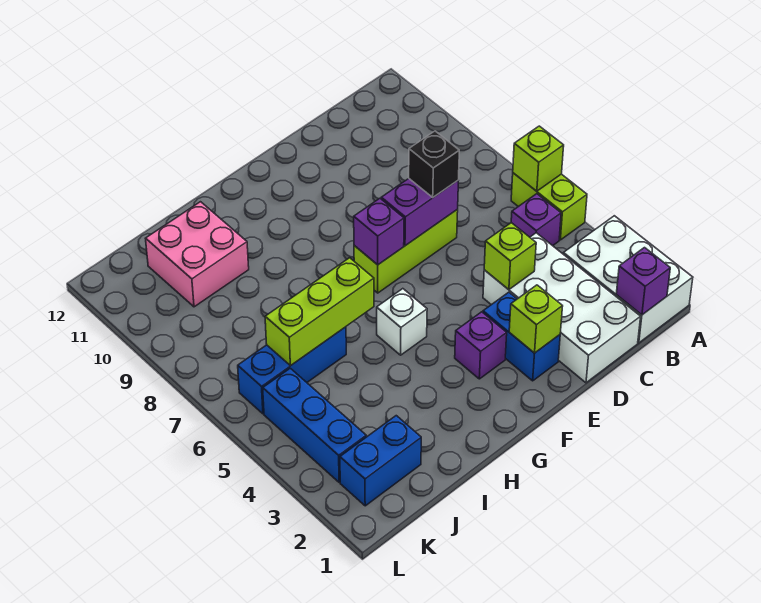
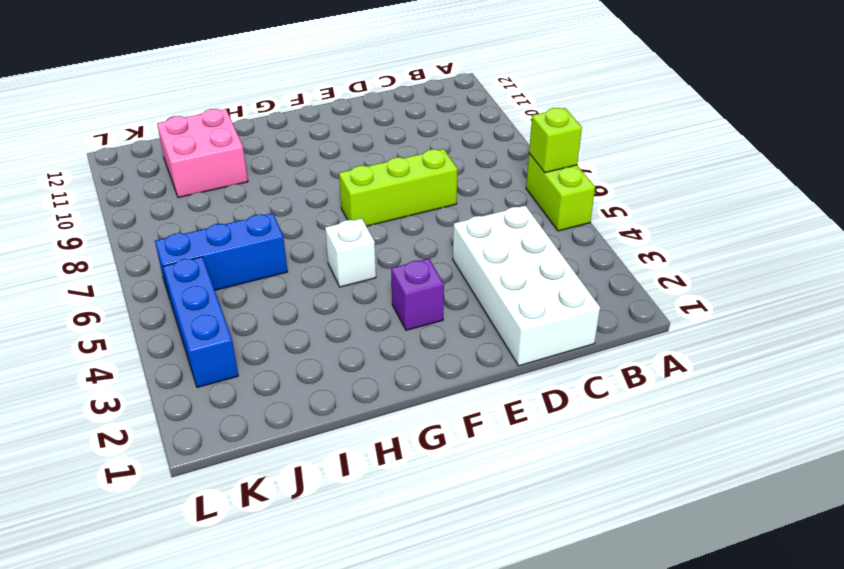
none -> white 2x3 brick [563,216,693,343]
none -> purple 1x1 brick [511,194,561,246]
none -> blue 1x2 brick [483,292,560,381]

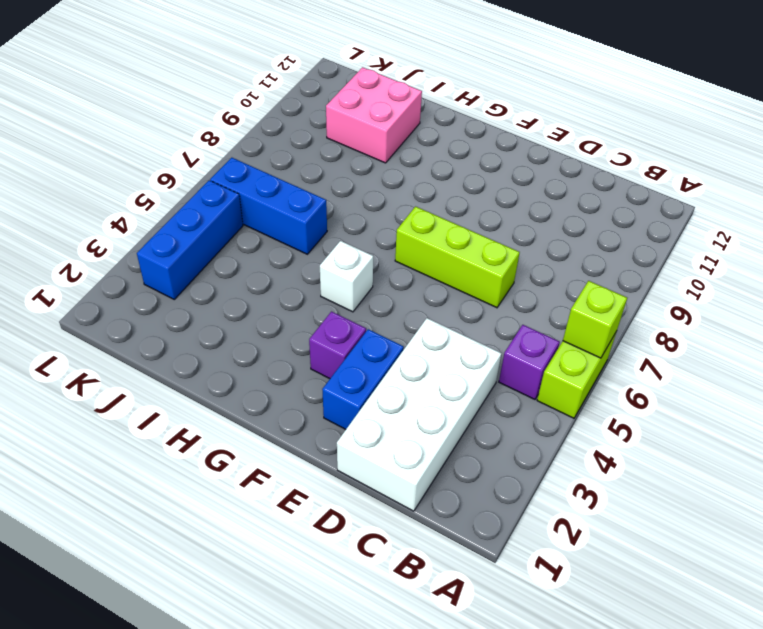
none -> white 2x3 brick [563,216,693,343]
none -> blue 1x2 brick [340,416,421,506]
none -> purple 1x1 brick [616,248,670,315]

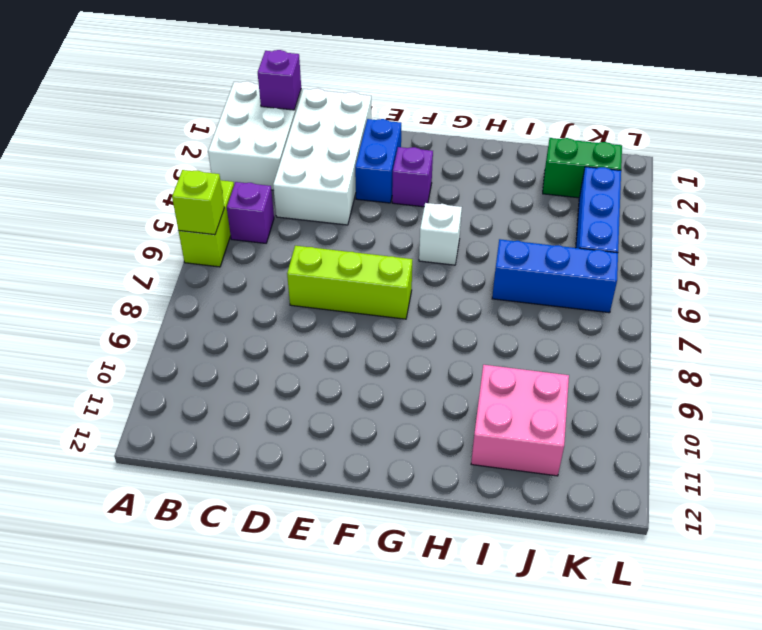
green 1x2 brick [543,138,622,198] -> blue 1x2 brick [340,416,421,506]
none -> lime 1x1 brick [484,223,536,290]
none -> purple 1x2 brick [381,179,459,246]
none -> lime 1x1 brick [509,285,563,353]

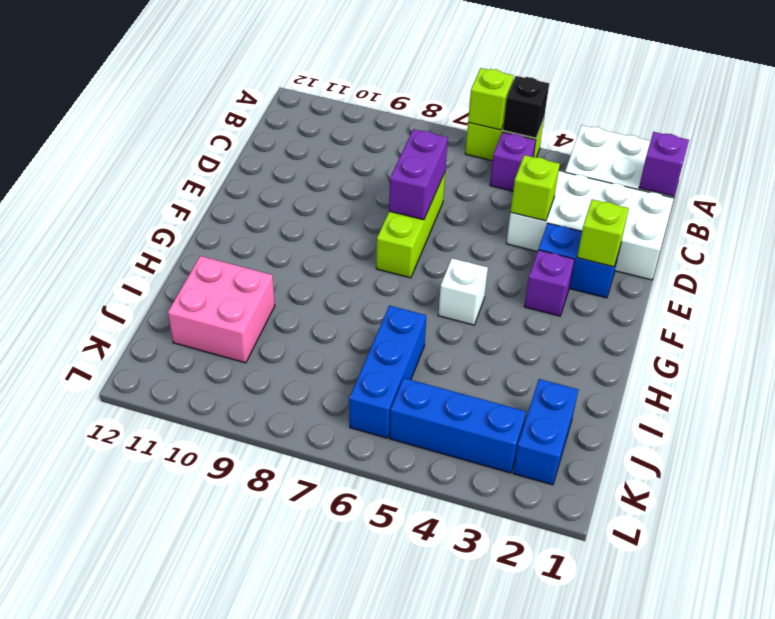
black 1x1 brick [503,76,549,138] -> black 1x1 brick moved to [409,131,459,197]
none -> purple 1x1 brick [354,198,404,265]
none -> lime 1x3 brick [265,258,374,366]

